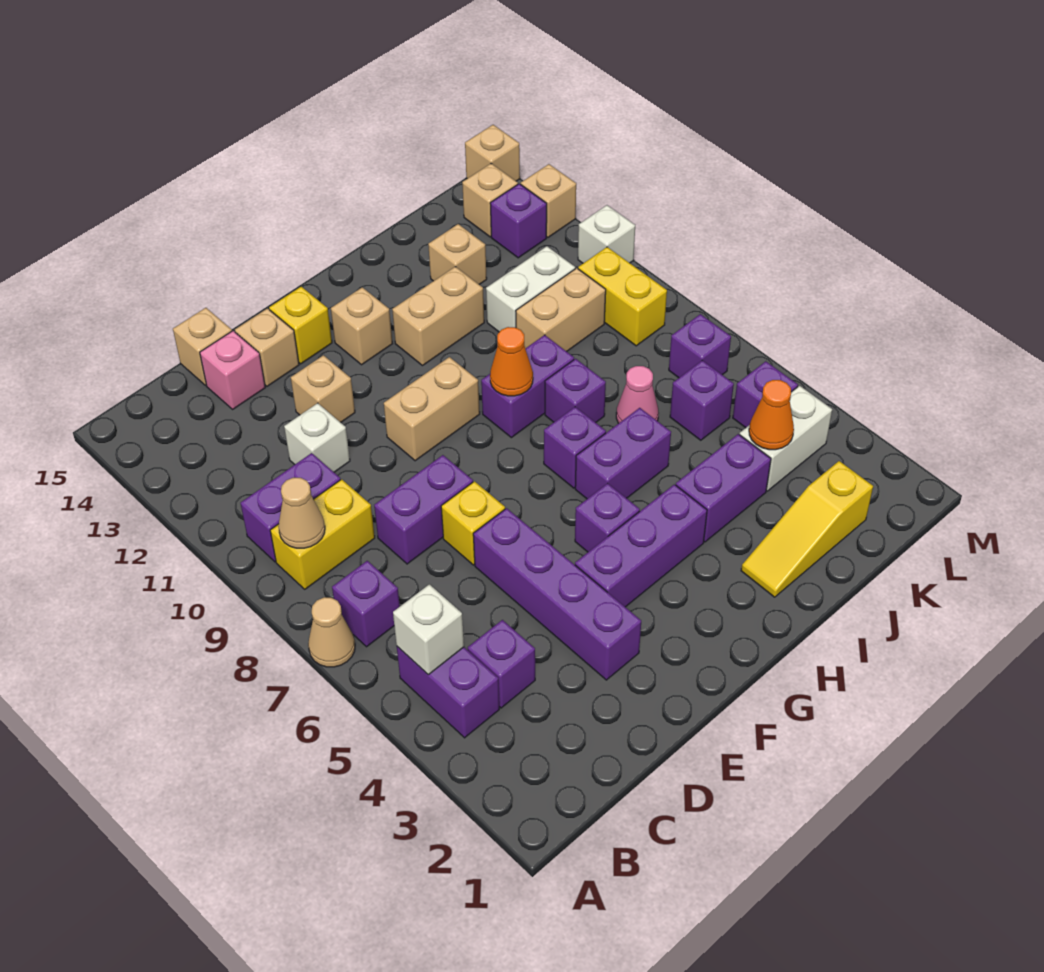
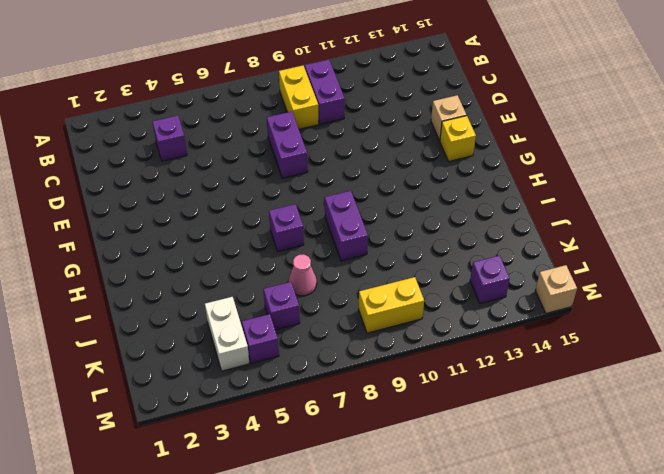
none -> tan 1x1 cone [308,597,355,667]
none -> purple 1x2 brick [397,647,499,738]
none -> purple 1x1 brick [332,561,400,647]
none -> white 1x1 brick [284,403,350,472]

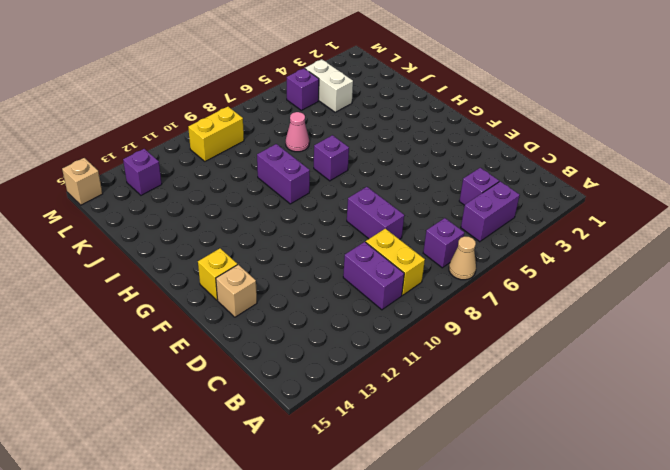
none -> white 1x1 brick [284,403,350,472]
none -> pink 1x1 brick [200,331,265,409]
none -> tan 1x1 brick [173,308,232,385]
none -> purple 1x4 brick [473,508,641,680]

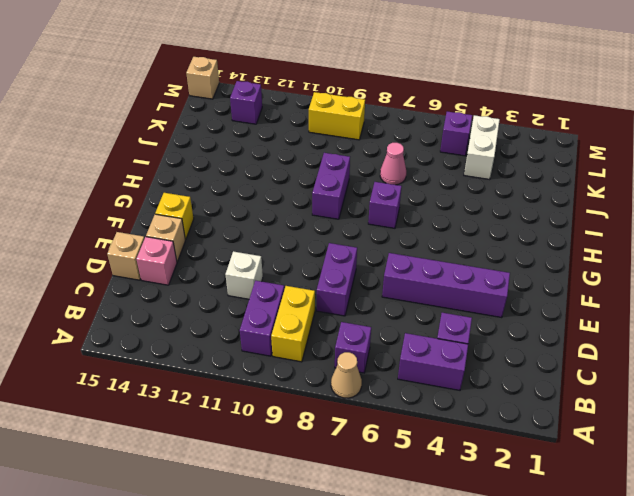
none -> yellow 1x1 brick [441,481,505,565]
none -> tan 1x1 brick [291,355,355,422]
none -> purple 1x3 brick [575,484,707,607]
none -> tan 1x2 brick [384,357,480,461]

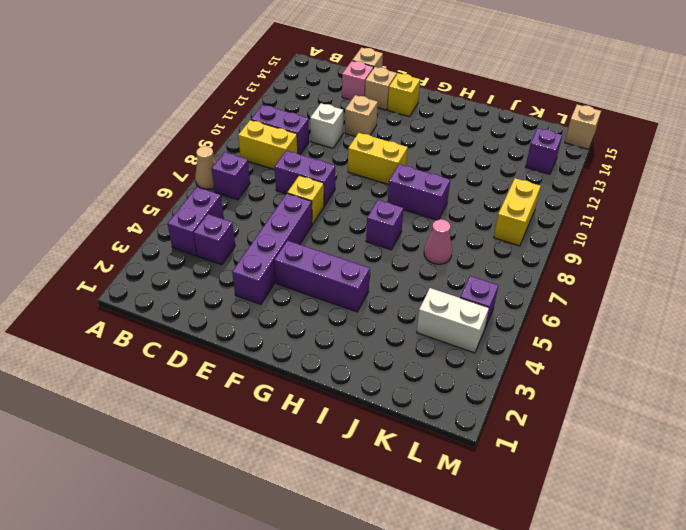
yellow 1x2 brick [348,133,408,185] -> tan 1x2 brick [384,357,480,461]
none -> purple 1x1 brick [575,483,640,552]
none -> tan 1x1 brick [331,287,392,365]
none -> purple 1x2 brick [575,408,671,499]
none -> tan 1x2 brick [392,267,484,366]

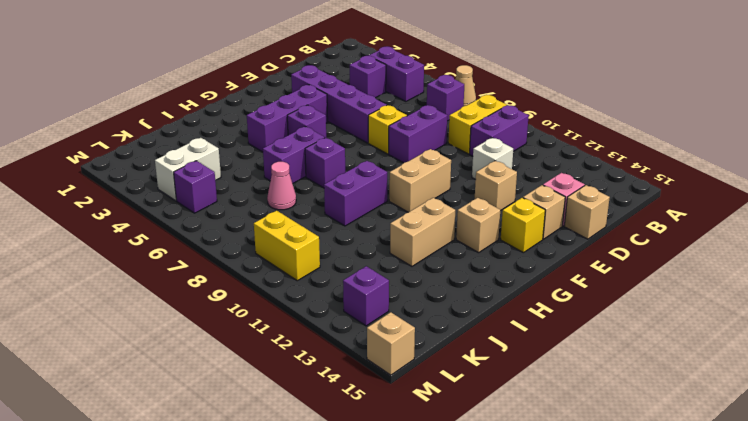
none -> yellow 1x3 slope [741,461,873,597]
none -> purple 1x2 brick [676,434,771,542]
none -> purple 1x1 brick [545,359,606,423]
none -> tan 1x2 brick [516,268,606,351]

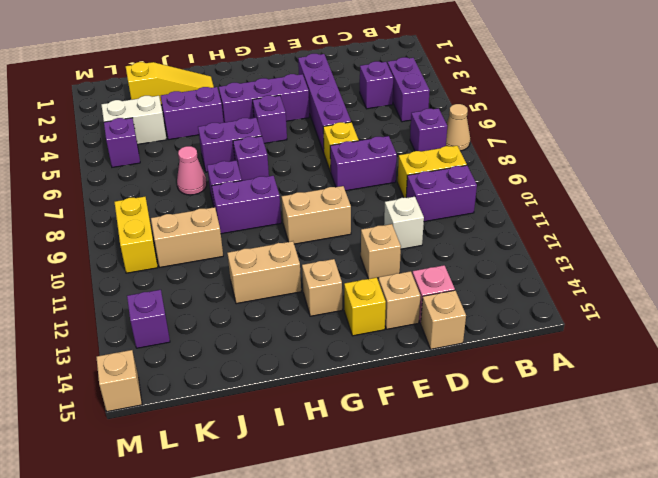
none -> white 1x2 brick [486,246,575,332]
none -> tan 1x1 brick [428,224,487,284]
none -> purple 1x1 brick [670,360,734,440]
none -> purple 1x1 brick [669,314,731,378]

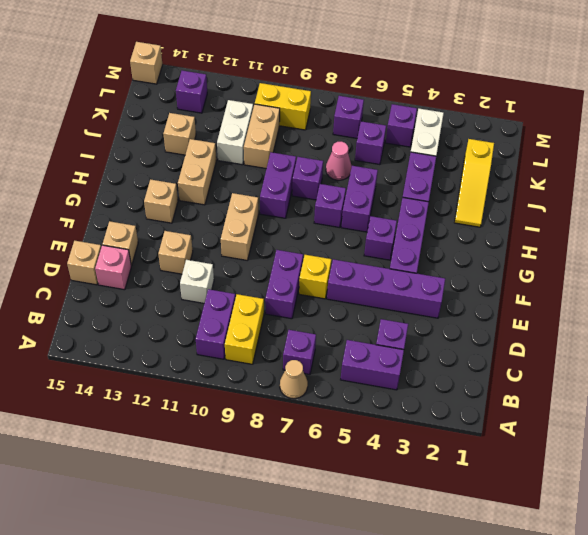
none -> yellow 1x1 brick [269,287,332,364]
none -> tan 1x1 brick [462,164,518,237]
none -> white 1x1 brick [578,205,635,263]
none -> tan 1x1 brick [521,164,576,238]

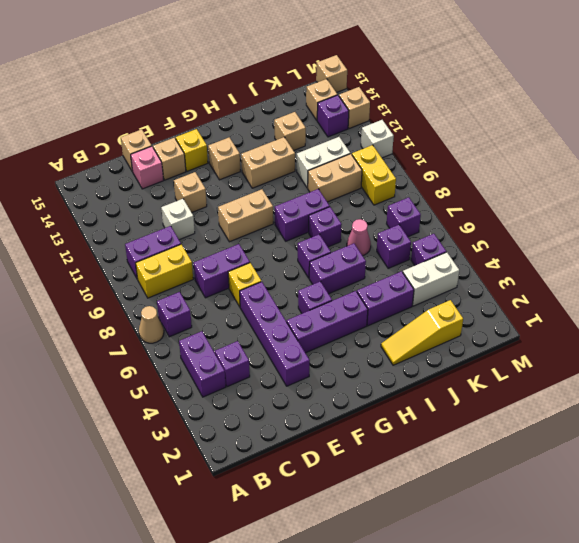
none -> white 1x1 brick [393,584,464,675]
none -> tan 1x1 cone [278,478,325,548]
none -> orange 1x1 cone [490,327,533,396]
none -> orange 1x1 cone [749,380,794,450]

